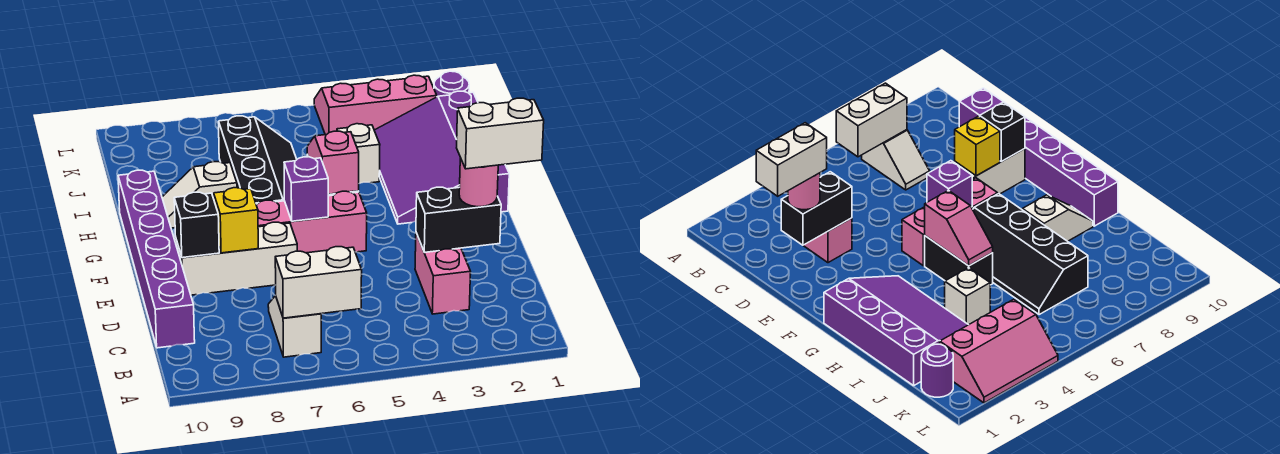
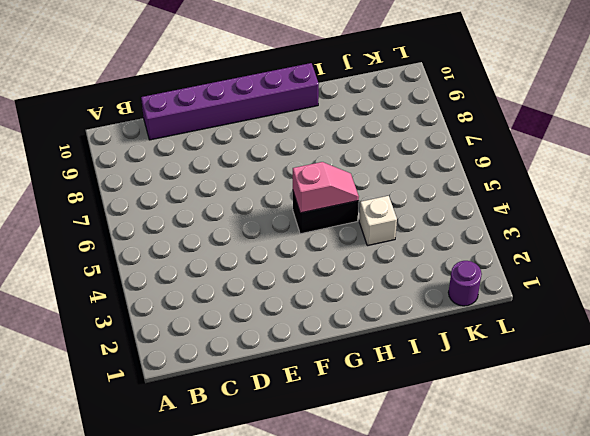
none -> white 1x2 slope [268,296,321,357]
none -> pink 1x2 brick [415,233,471,314]
none -> white 1x3 brick [175,222,297,295]

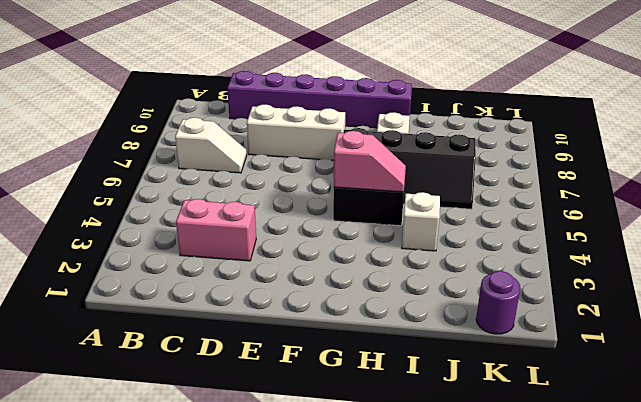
white 1x3 brick [247,105,345,160] -> white 1x3 brick turned to [175,222,297,295]
none -> pink 1x3 brick [256,191,367,253]
none -> purple 3x4 slope [374,91,509,224]
none -> pink 2x3 slope [314,75,437,135]

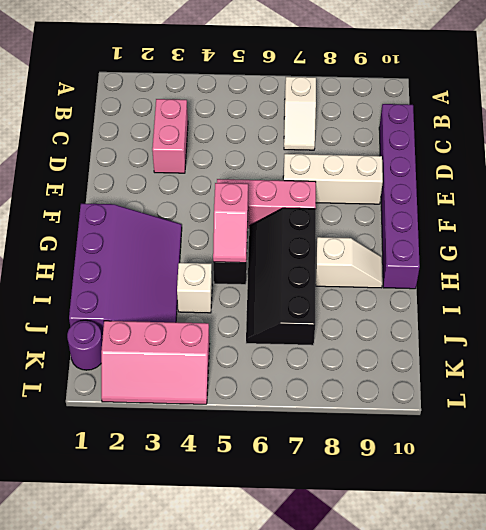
none -> white 1x2 brick [275,247,362,318]
none -> black 1x2 brick [416,187,501,252]
none -> yellow 1x1 brick [214,188,258,253]

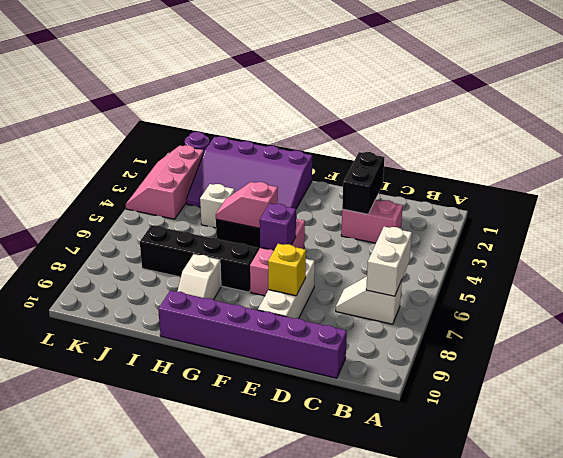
none -> black 1x1 brick [174,192,219,258]
none -> pink 1x1 round brick [459,158,498,207]
none -> white 1x2 brick [457,98,544,169]

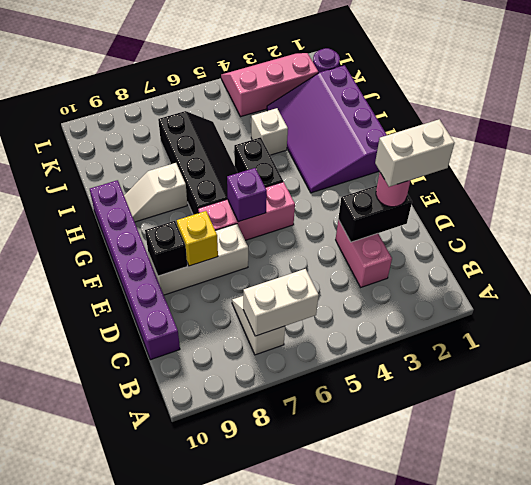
none -> pink 1x2 slope [307,131,359,194]

